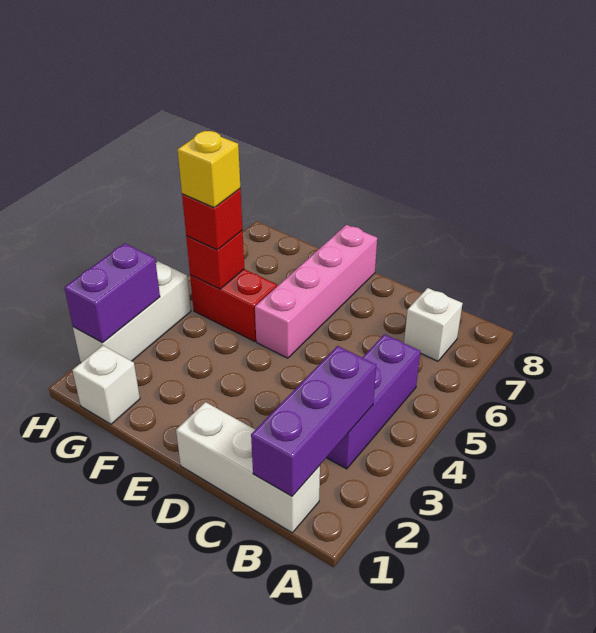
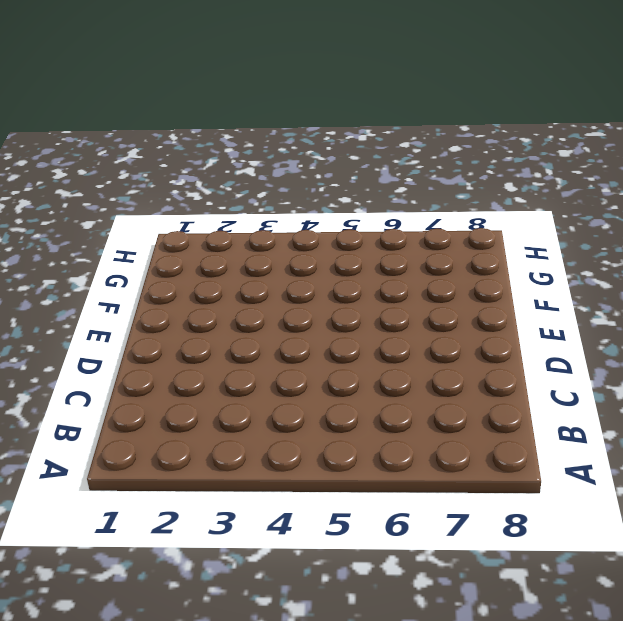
none -> white 1x3 brick [176,402,320,533]
none -> purple 1x3 brick [327,334,420,469]
none -> white 1x1 brick [404,288,463,361]

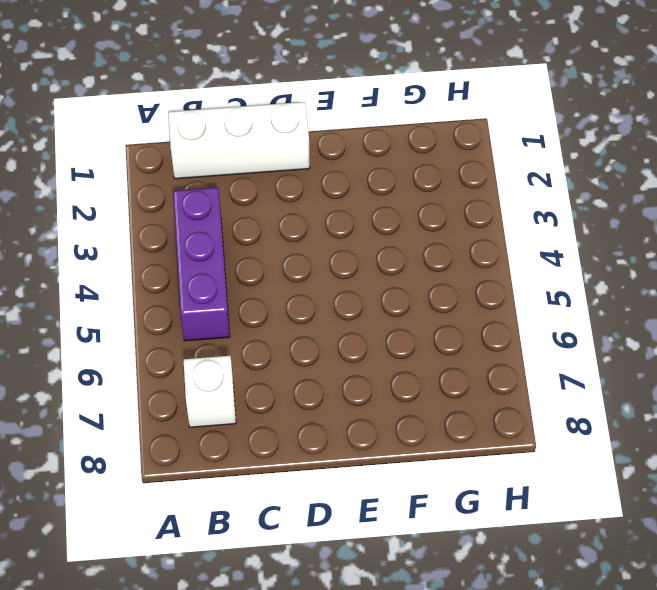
none -> pink 1x4 brick [255,225,377,358]
none -> red 1x2 brick [190,269,277,342]
none -> white 1x1 brick [73,346,140,424]

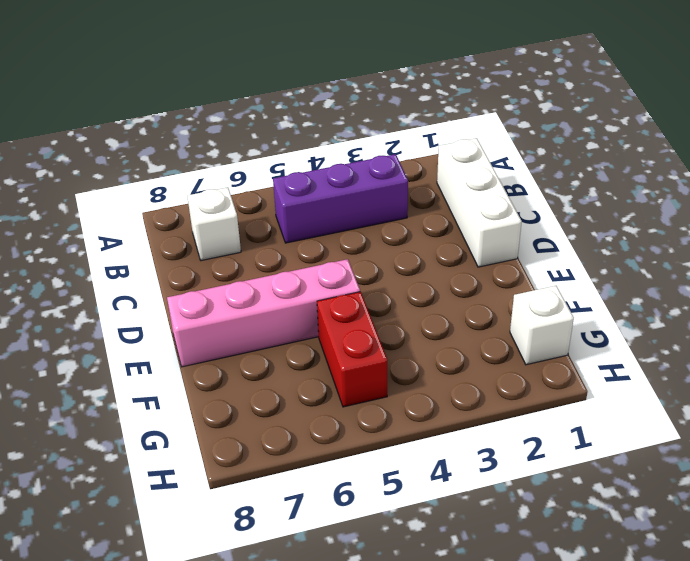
none -> white 1x3 brick [73,261,191,363]
none -> purple 1x3 brick [251,346,376,496]
none -> red 1x1 brick [186,231,244,289]

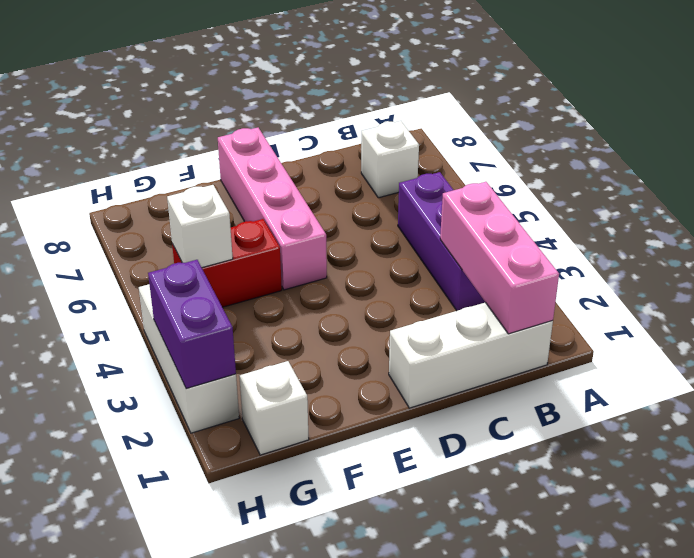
pink 1x3 brick [440,182,559,334] -> purple 1x3 brick [251,346,376,496]
white 1x1 brick [167,185,233,268] -> red 1x1 brick [186,231,244,289]
none -> red 1x1 brick [182,189,243,250]
none -> yellow 1x1 brick [178,131,240,208]

